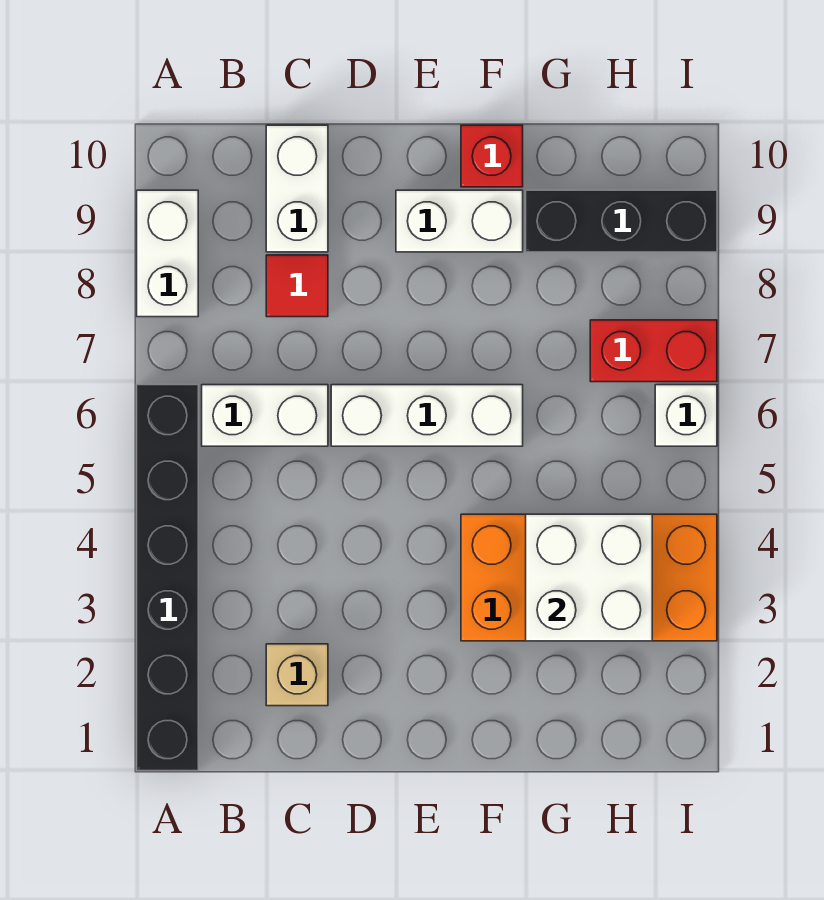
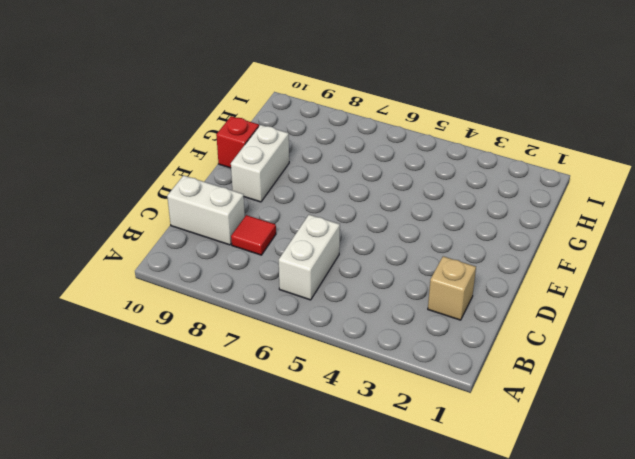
none -> black 1x6 brick [137,385,198,771]
none -> white 1x2 brick [137,190,198,317]
none -> white 1x3 brick [331,385,523,446]

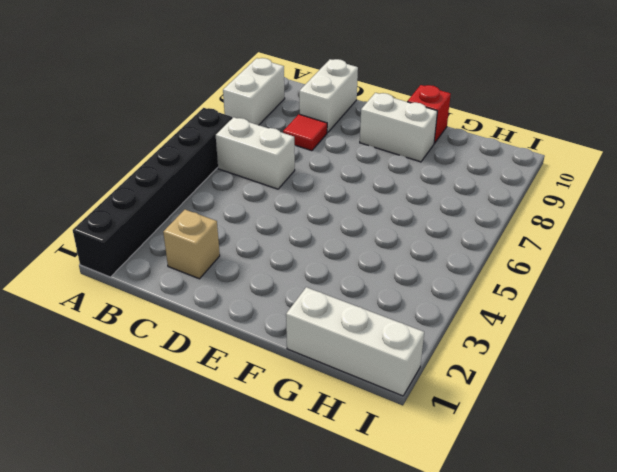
white 1x3 brick [286,287,424,396] -> white 1x3 brick moved to [331,385,523,446]
none -> orange 2x4 brick [461,514,717,641]
none -> black 1x3 brick [526,190,717,252]
none -> red 1x2 brick [590,320,717,382]

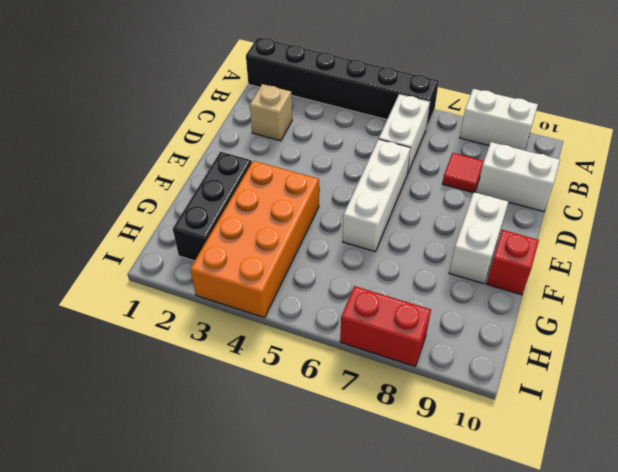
black 1x3 brick [173,152,252,261] -> black 1x3 brick moved to [526,190,717,252]
red 1x2 brick [340,286,431,366] -> red 1x2 brick turned to [590,320,717,382]
none -> white 1x1 brick [655,385,717,446]
none -> white 2x2 brick [526,514,652,641]

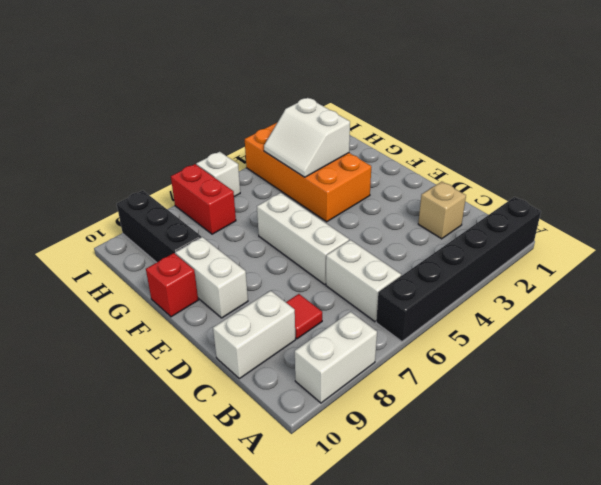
white 2x2 slope [264,98,350,177] -> white 2x2 brick [526,514,652,641]

